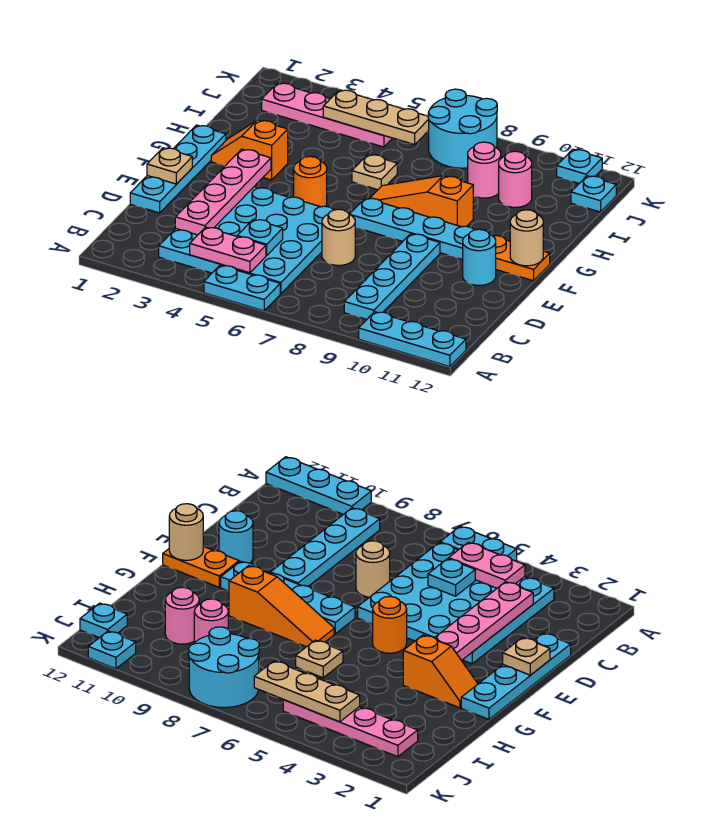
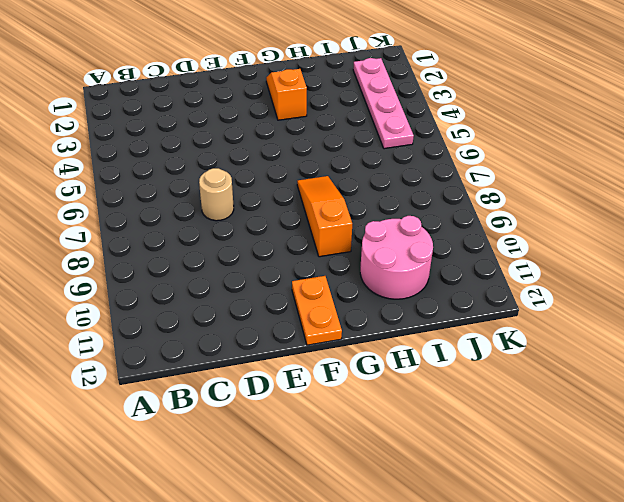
pink 2x2 round brick [360,216,433,299] -> pink 1x1 round brick [499,151,532,207]
none -> cyan 1x2 plate [204,265,280,311]
none -> cyan 1x3 plate [359,312,466,367]
none -> cyan 4x4 plate [159,187,334,294]

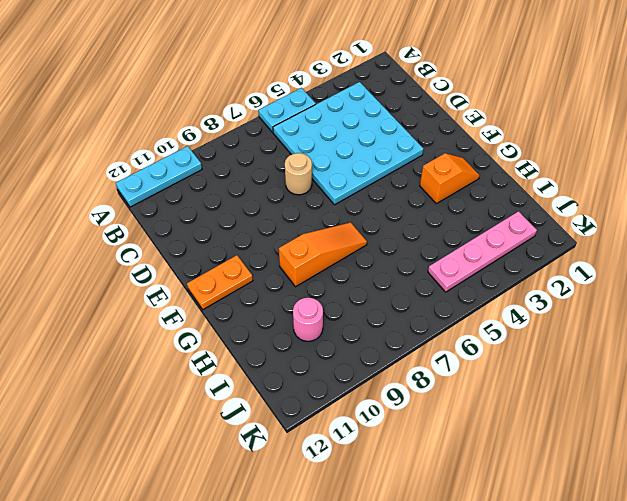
none -> cyan 1x4 plate [344,234,440,319]
none -> cyan 1x4 plate [130,125,226,213]
none -> cyan 1x1 round brick [463,229,496,285]

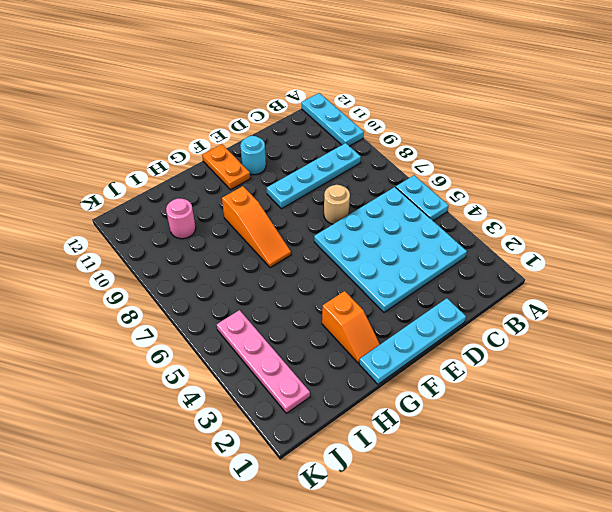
none -> orange 1x1 round brick [294,157,327,207]
none -> cyan 1x4 plate [350,198,474,260]
none -> tan 1x1 plate [352,154,397,190]

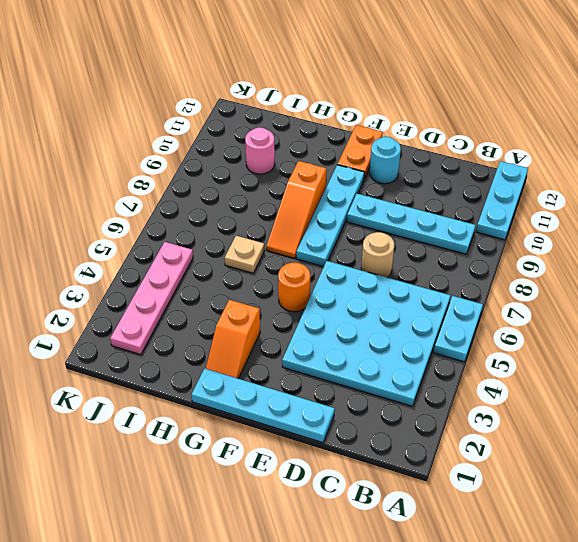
none -> pink 1x1 round brick [468,142,501,198]
none -> cyan 2x2 round brick [428,89,497,168]
none -> cyan 1x1 plate [571,176,616,212]

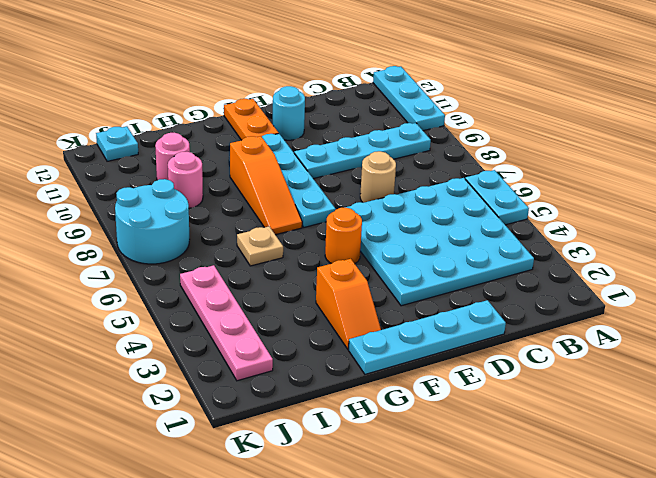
none -> cyan 1x1 plate [557,149,602,183]
none -> pink 1x2 plate [190,227,266,273]
none -> pink 1x4 plate [175,149,271,235]

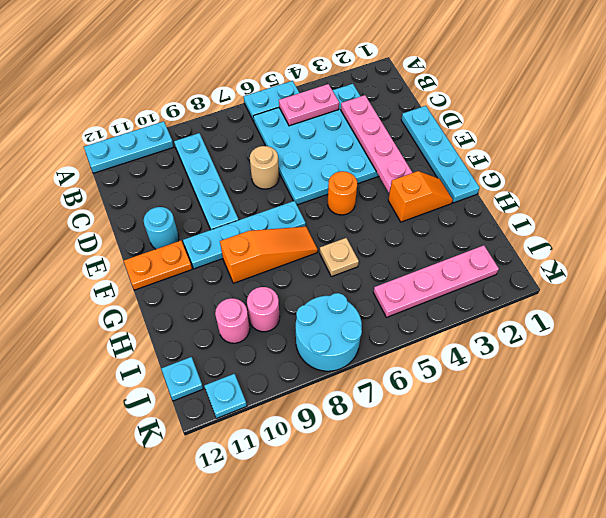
none -> cyan 1x1 plate [237,219,283,255]
none -> tan 1x1 plate [147,148,192,184]
none -> tan 1x1 round brick [510,210,543,266]

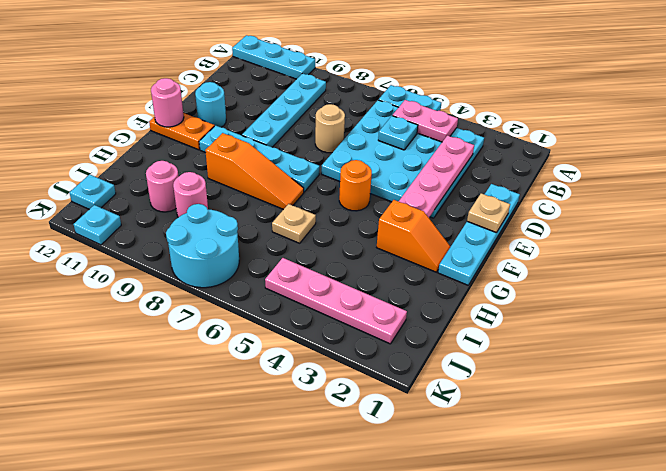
pink 1x1 round brick [151,78,184,127] -> tan 1x1 round brick [510,210,543,266]
none -> tan 1x3 plate [323,90,429,145]

